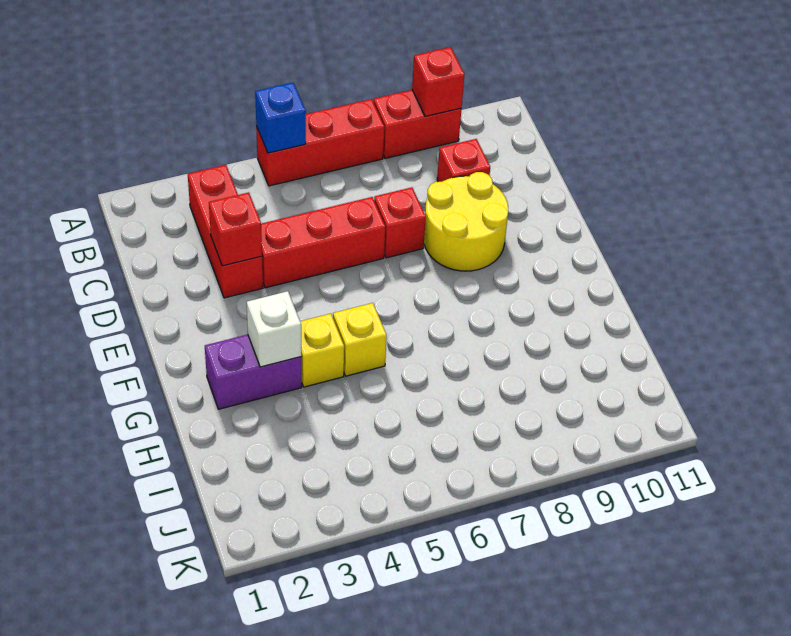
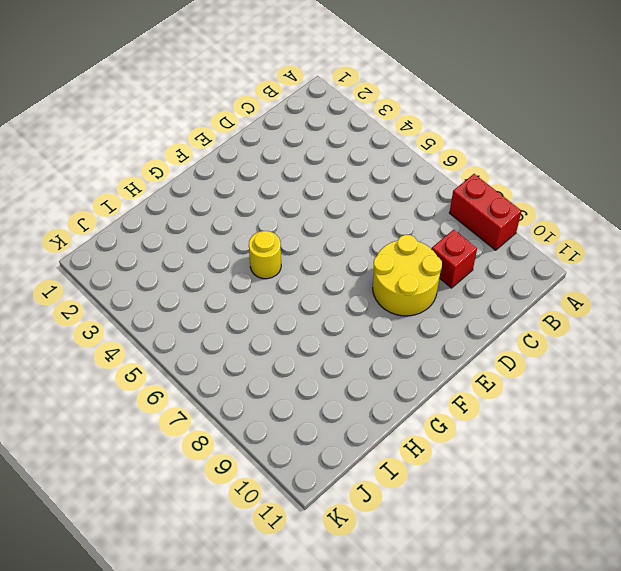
yellow 1x1 round brick [249,231,281,279] -> yellow 1x1 brick [333,303,387,376]
none -> red 1x3 brick [256,99,384,186]
none -> red 1x3 brick [188,165,263,298]
none -> red 1x3 brick [261,197,385,288]

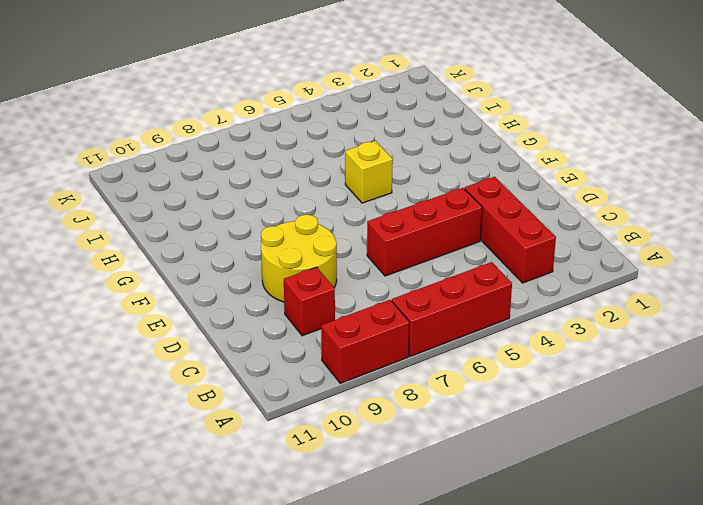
none -> red 1x1 brick [374,187,426,258]
none -> purple 1x2 brick [205,335,302,409]
none -> yellow 1x1 brick [300,314,344,387]

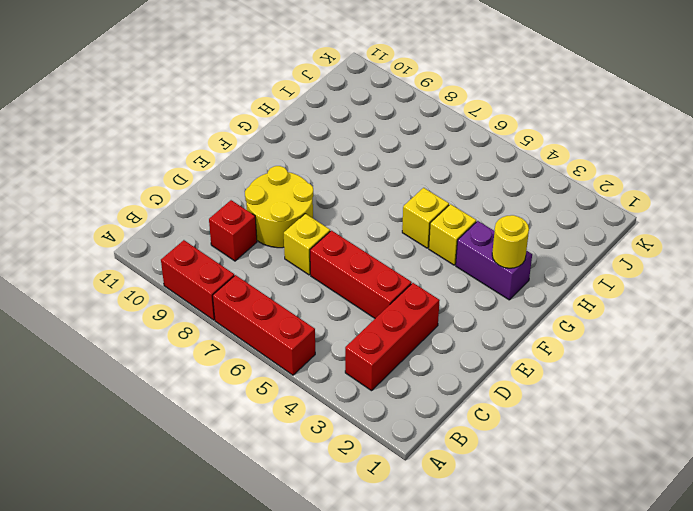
yellow 1x1 brick [284,214,330,275] -> red 1x1 brick [374,187,426,258]
yellow 1x1 round brick [492,215,529,268] -> none
none -> blue 1x1 brick [255,83,306,153]
none -> red 1x1 brick [412,47,465,117]
none -> red 1x1 brick [209,192,262,266]

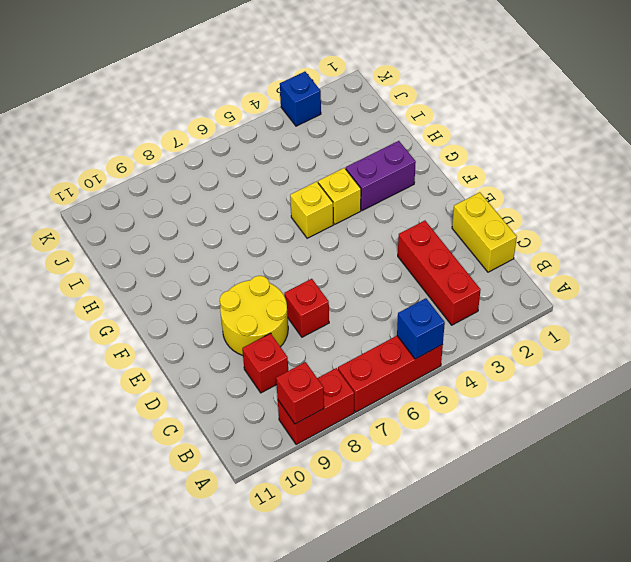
yellow 1x2 brick [452,192,517,272] -> none
blue 1x1 brick [280,72,321,126] -> none
none -> red 1x3 brick [261,197,385,288]
none -> red 1x1 brick [209,192,262,266]
none -> white 1x1 brick [247,291,301,367]

